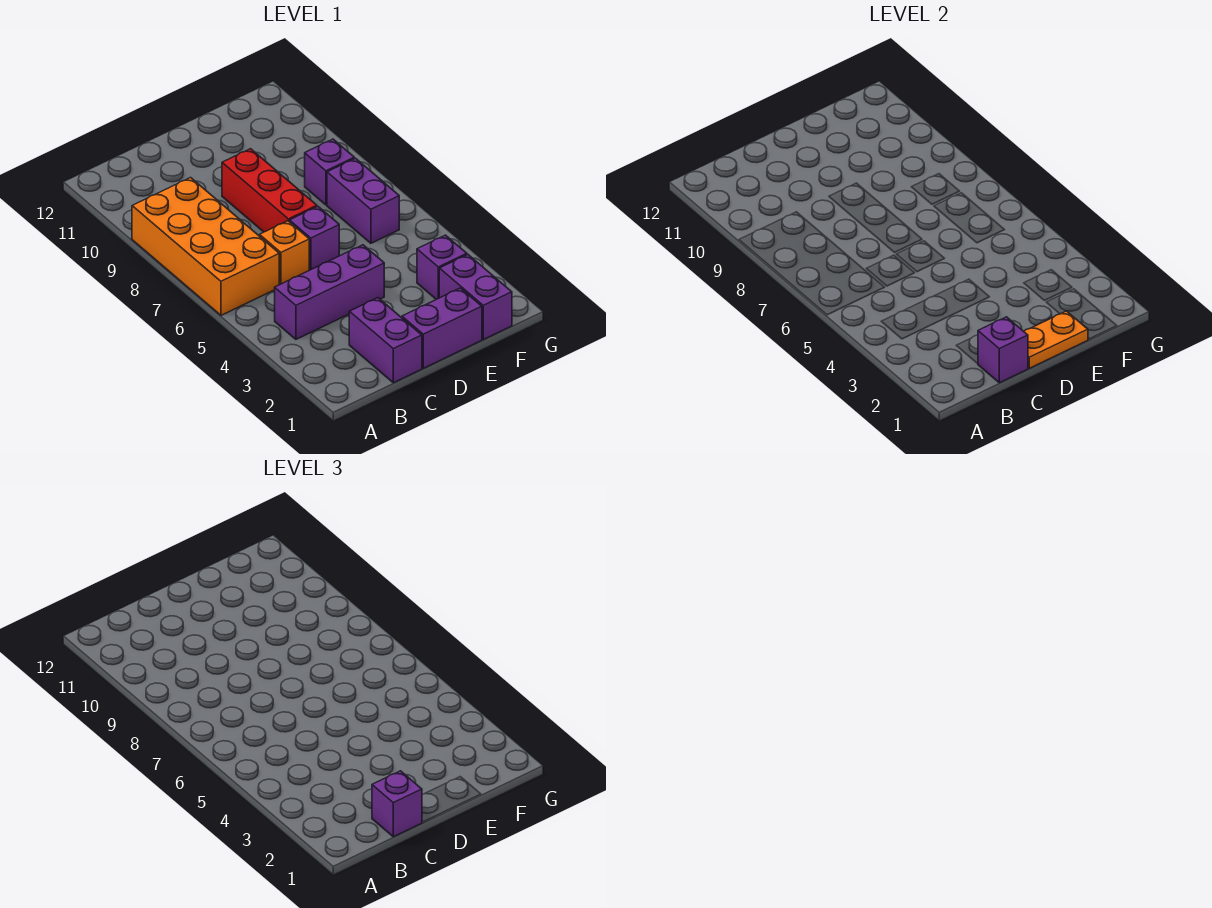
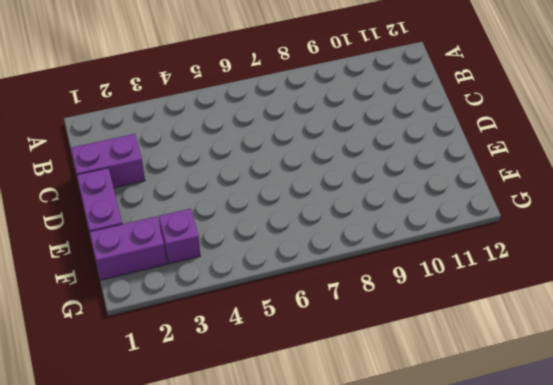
none -> orange 2x4 brick [132,178,279,315]
none -> purple 1x3 brick [275,245,384,339]
none -> orange 1x1 brick [260,221,309,285]

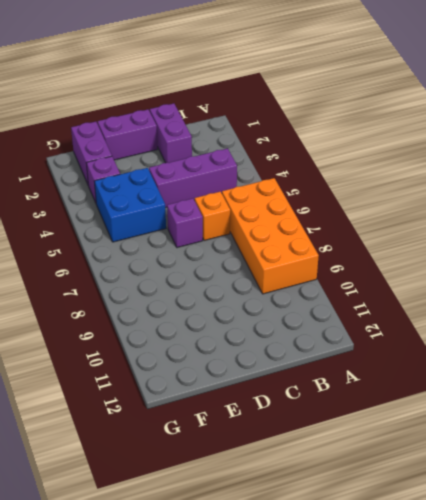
blue 2x2 brick [94,168,166,242] -> none
none -> red 1x3 brick [222,149,317,232]
none -> purple 1x2 brick [327,158,399,243]
none -> purple 1x1 brick [305,139,354,205]

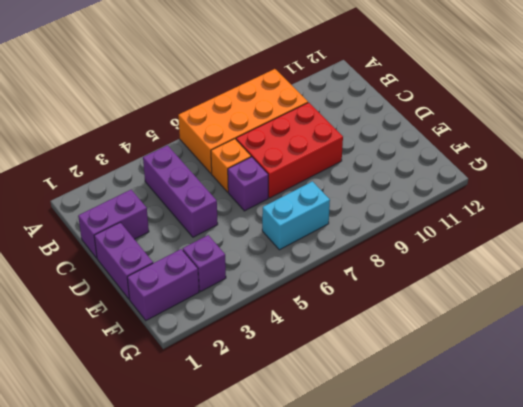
red 2x3 brick [236,102,343,198] -> red 1x3 brick [222,149,317,232]
cyan 1x2 brick [262,181,330,250] -> purple 1x2 brick [327,158,399,243]
none -> purple 1x1 brick [305,139,354,205]
none -> purple 1x1 brick [978,317,1028,383]
none -> orange 1x2 plate [1024,311,1088,368]

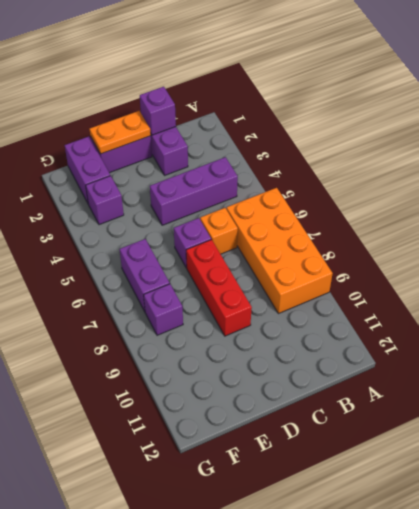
none -> purple 1x1 brick [372,771,422,837]

